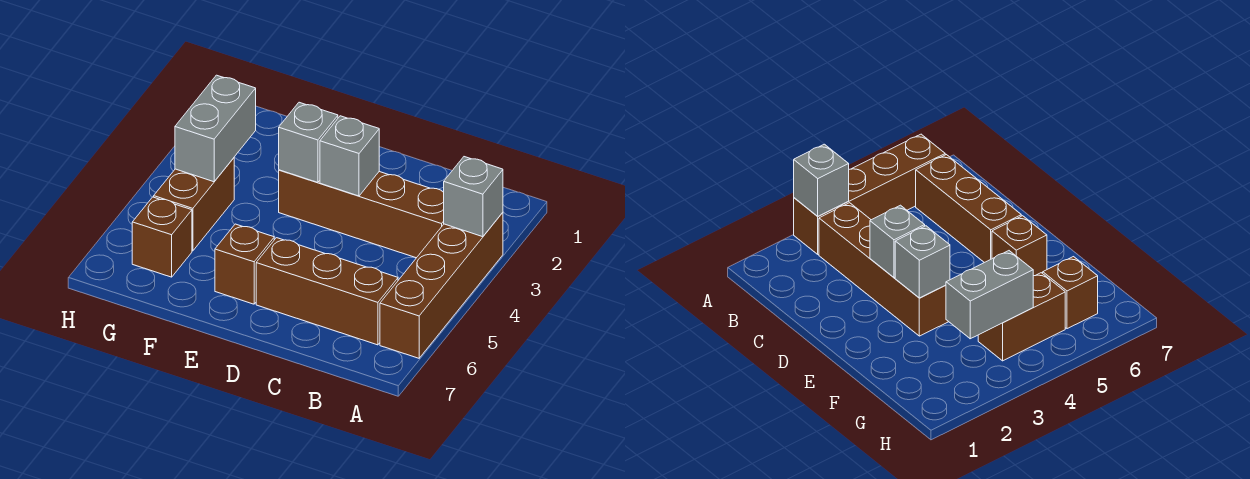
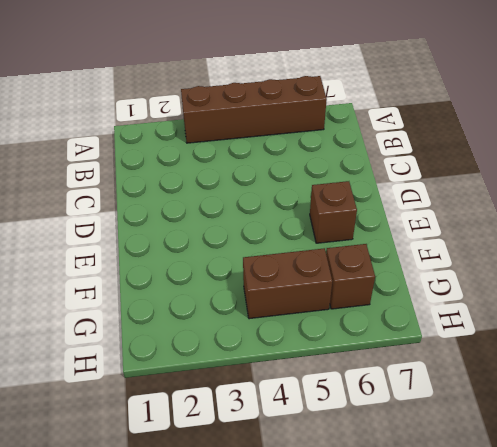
none -> brown 1x4 brick [279,170,444,258]
none -> brown 1x3 brick [256,238,398,345]

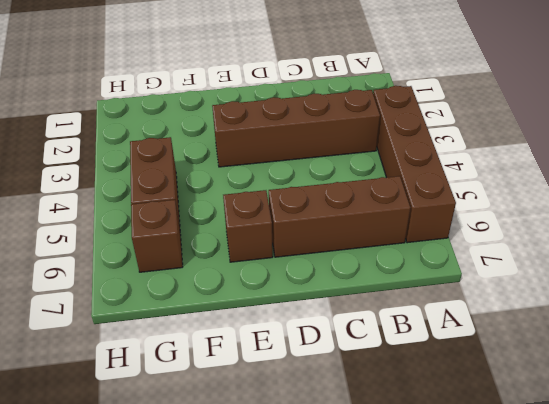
none -> grey 1x1 brick [444,157,503,237]
none -> grey 1x1 brick [320,116,379,196]

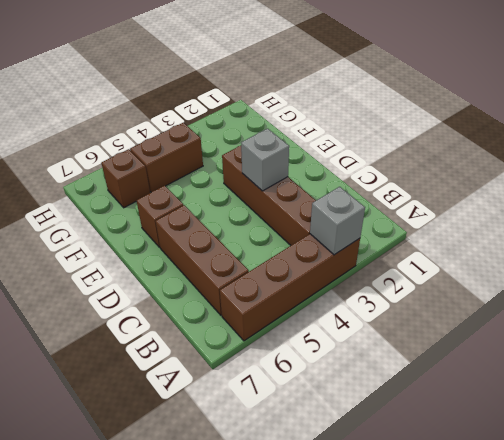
none -> grey 1x1 brick [279,102,338,182]
none -> grey 1x2 brick [175,75,256,182]

